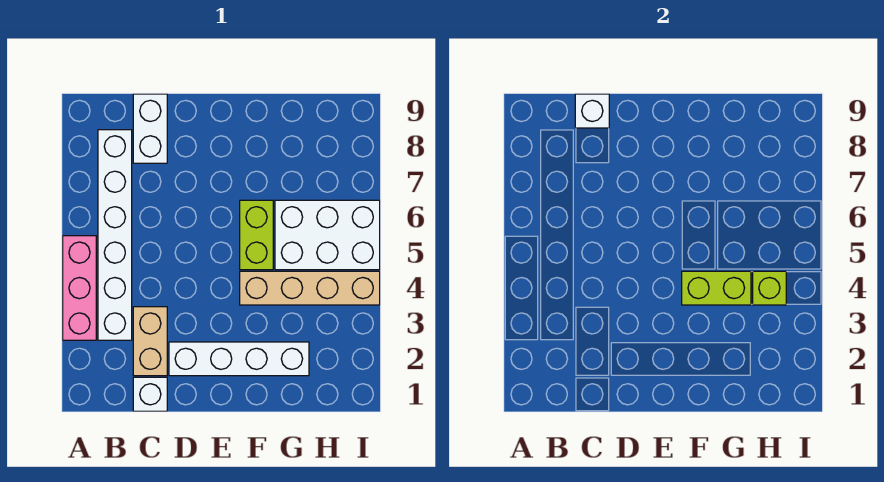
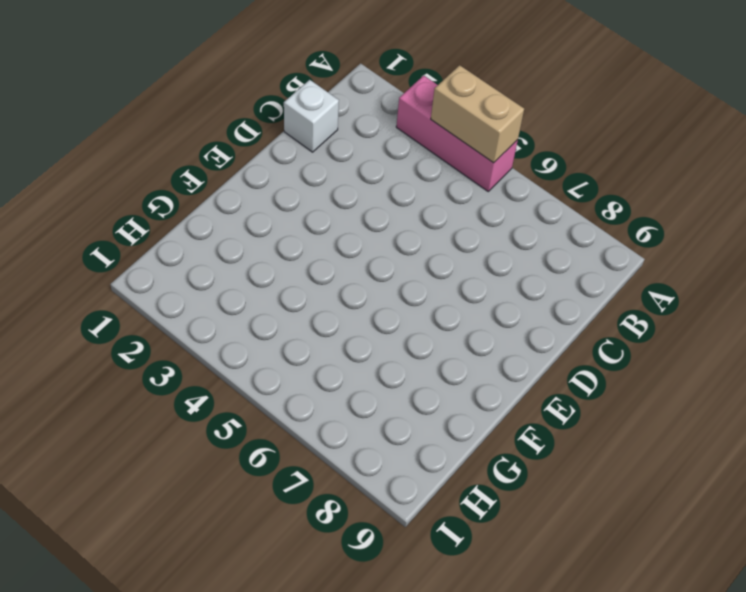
tan 1x2 brick [431,65,524,163] -> tan 1x2 brick moved to [133,307,167,376]
none -> white 1x6 brick [98,130,132,340]
none -> white 1x2 brick [133,94,167,163]
none -> white 1x4 brick [169,342,309,376]

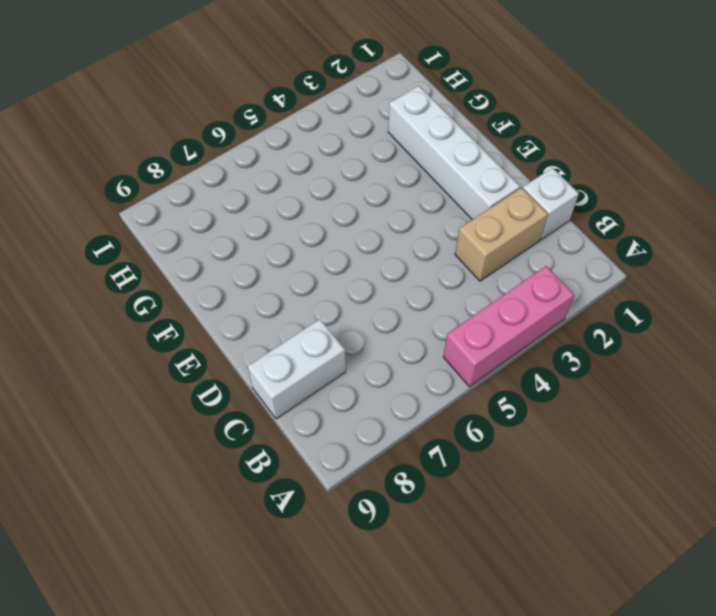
none -> white 1x6 brick [98,130,132,340]
none -> tan 1x4 brick [240,271,380,305]
none -> lime 1x2 brick [240,200,273,270]

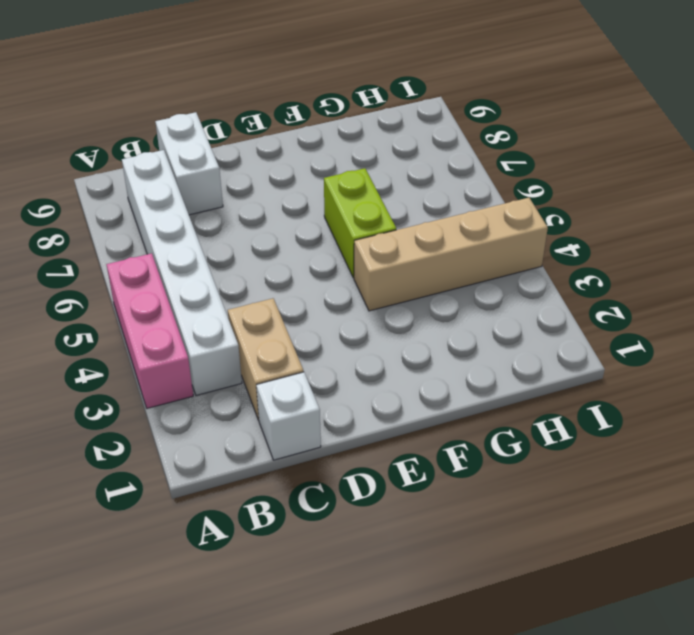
none -> white 1x4 brick [169,342,309,376]
none -> white 2x3 brick [275,200,380,270]
none -> white 1x1 brick [575,94,609,128]

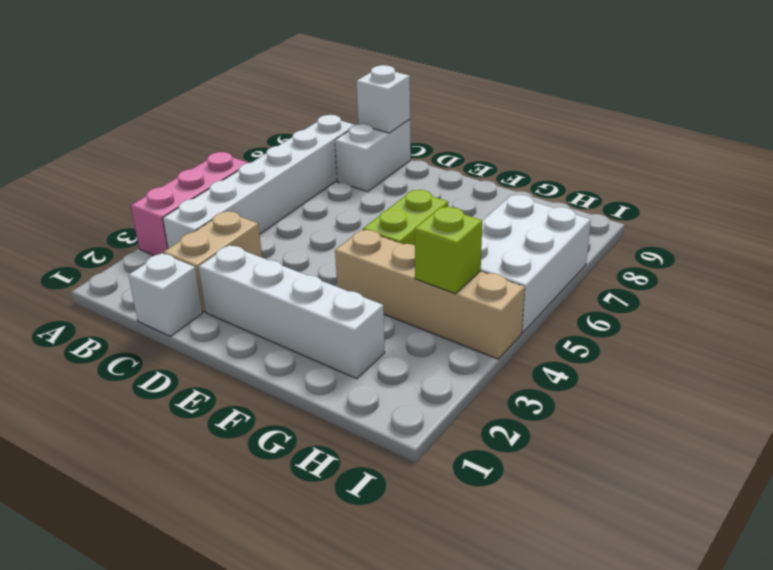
white 2x3 brick [481,195,591,333] -> white 2x3 brick turned to [275,200,380,270]
none -> lime 1x2 brick [682,271,751,305]

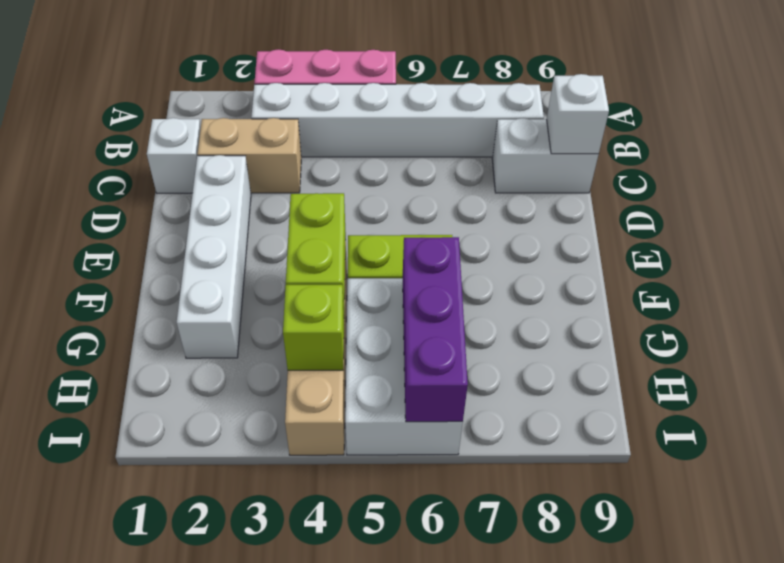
purple 1x3 brick [403,237,468,422] -> none

